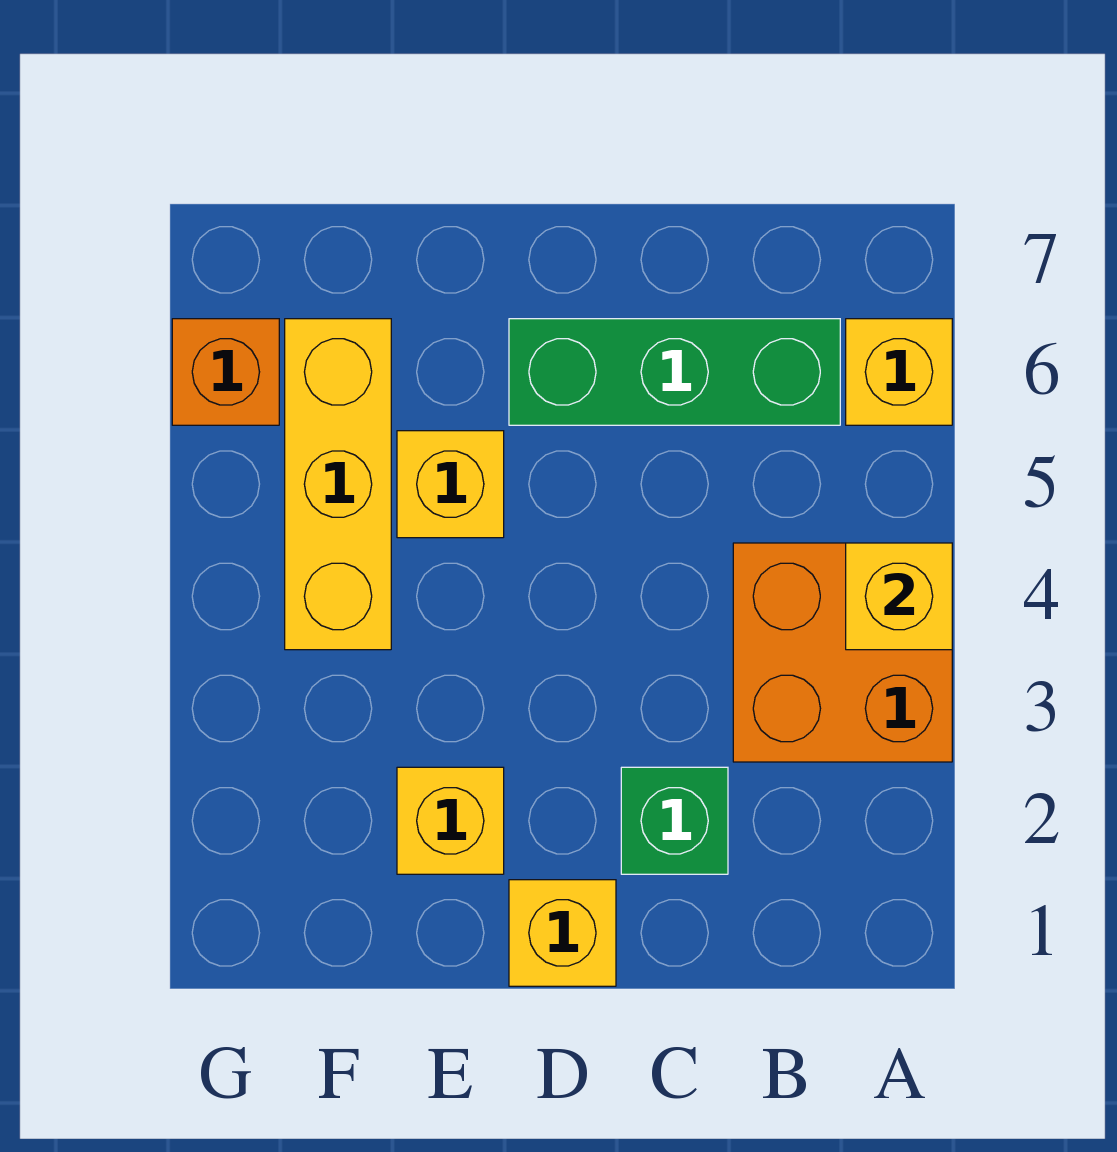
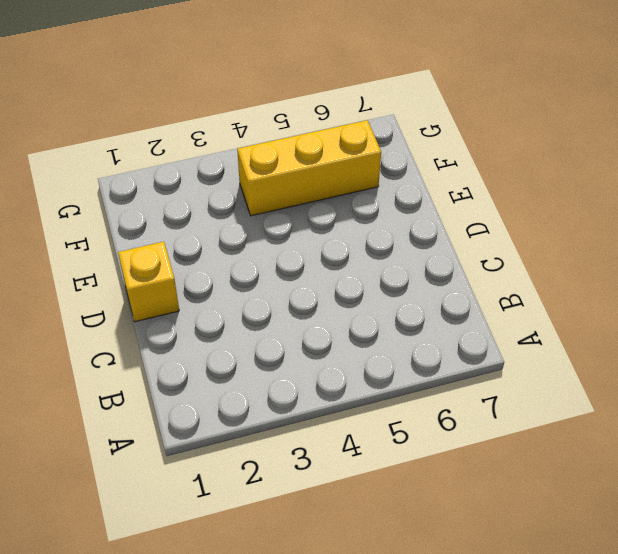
none -> orange 2x2 brick [733,543,952,762]
none -> yellow 1x1 brick [846,319,952,425]

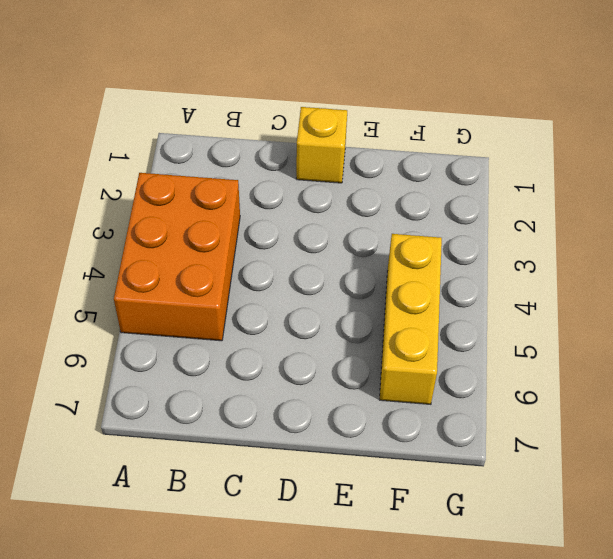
orange 2x3 brick [114,173,240,341] -> orange 2x2 brick [733,543,952,762]
none -> yellow 1x1 brick [846,319,952,425]
none -> green 1x3 brick [509,319,840,425]

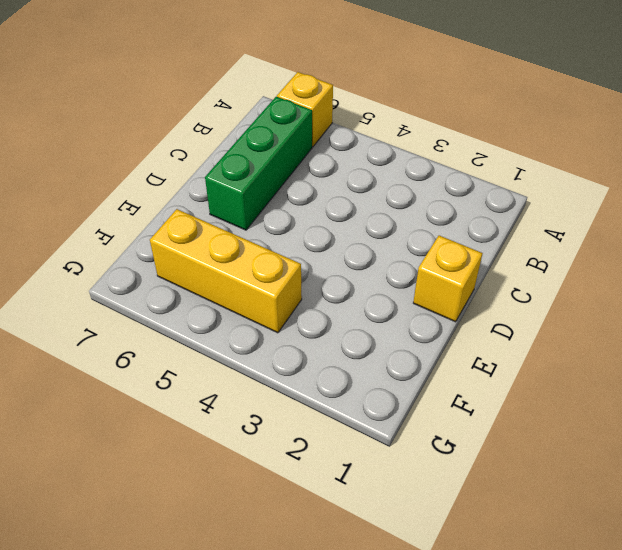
none -> orange 2x2 brick [733,543,952,762]
none -> green 1x1 brick [621,767,728,874]

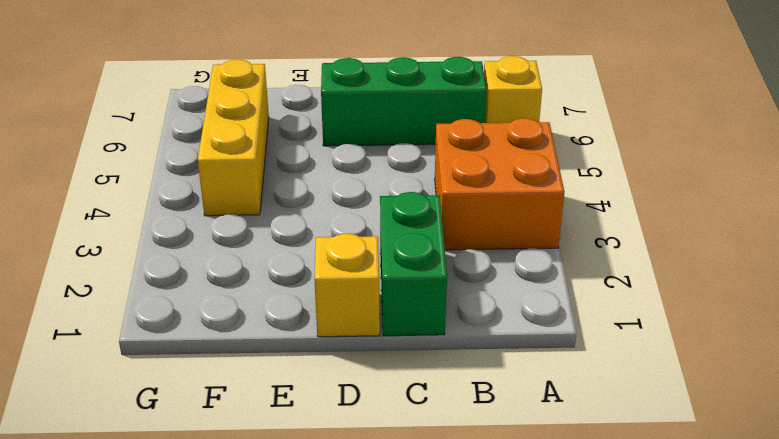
green 1x2 brick [380,192,447,336] -> green 1x1 brick [621,767,728,874]
none -> yellow 1x1 brick [397,767,504,874]
none -> yellow 1x1 brick [397,431,504,538]

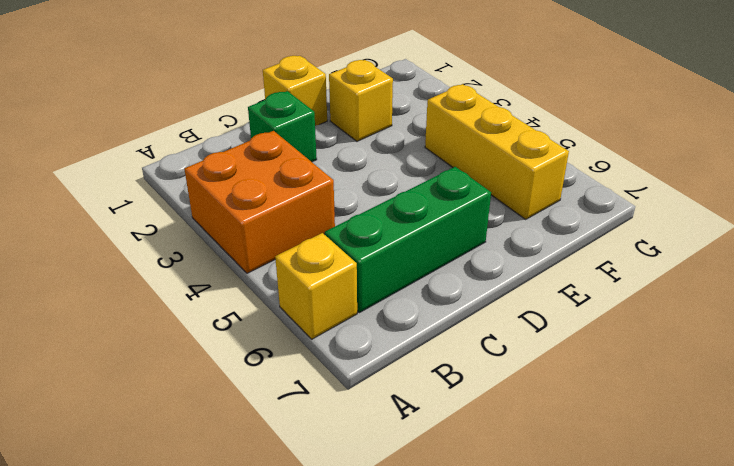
none -> yellow 1x1 brick [397,431,504,538]
none -> orange 1x1 brick [172,319,279,425]

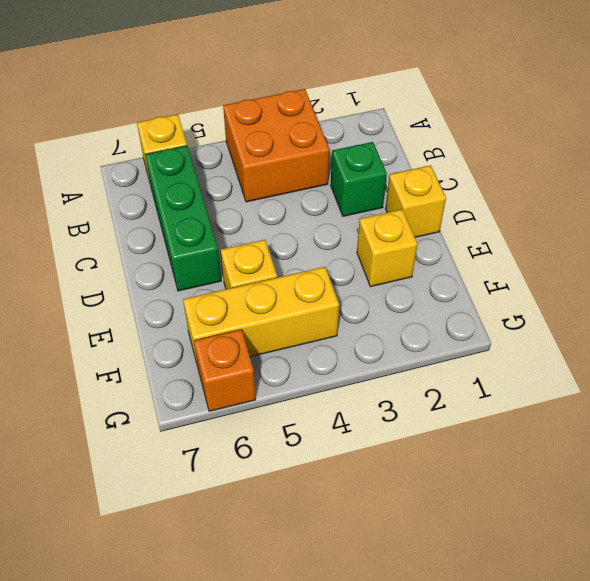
none -> yellow 1x1 brick [846,543,952,650]

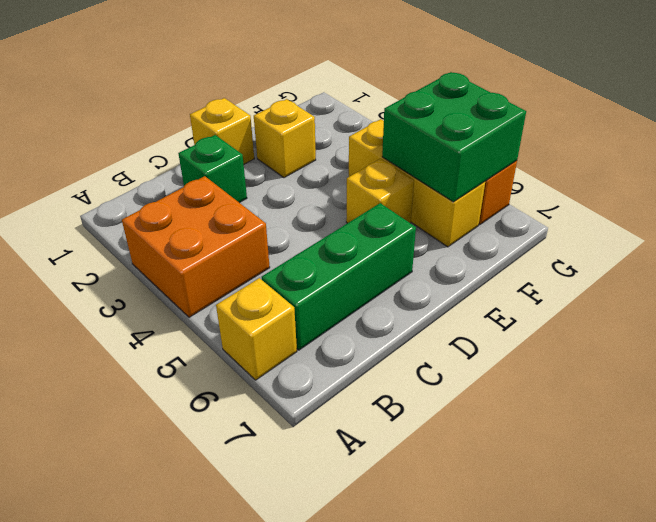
green 2x2 brick [382,72,526,202] -> none
none -> yellow 1x1 brick [846,543,952,650]

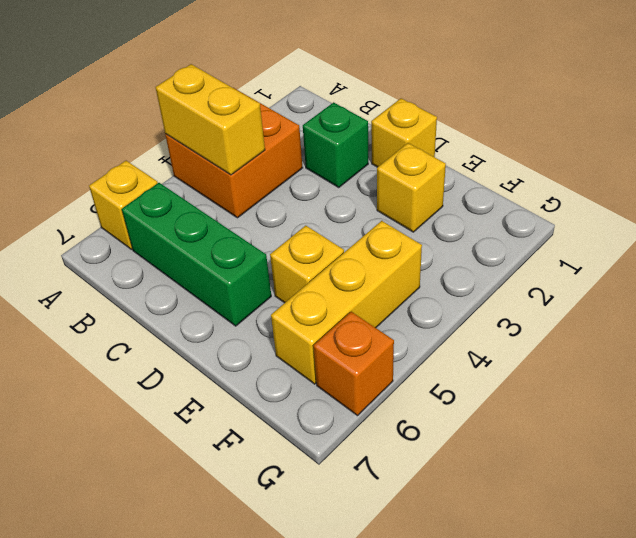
yellow 1x2 brick [155,64,265,175] -> yellow 1x1 brick [846,543,952,650]

